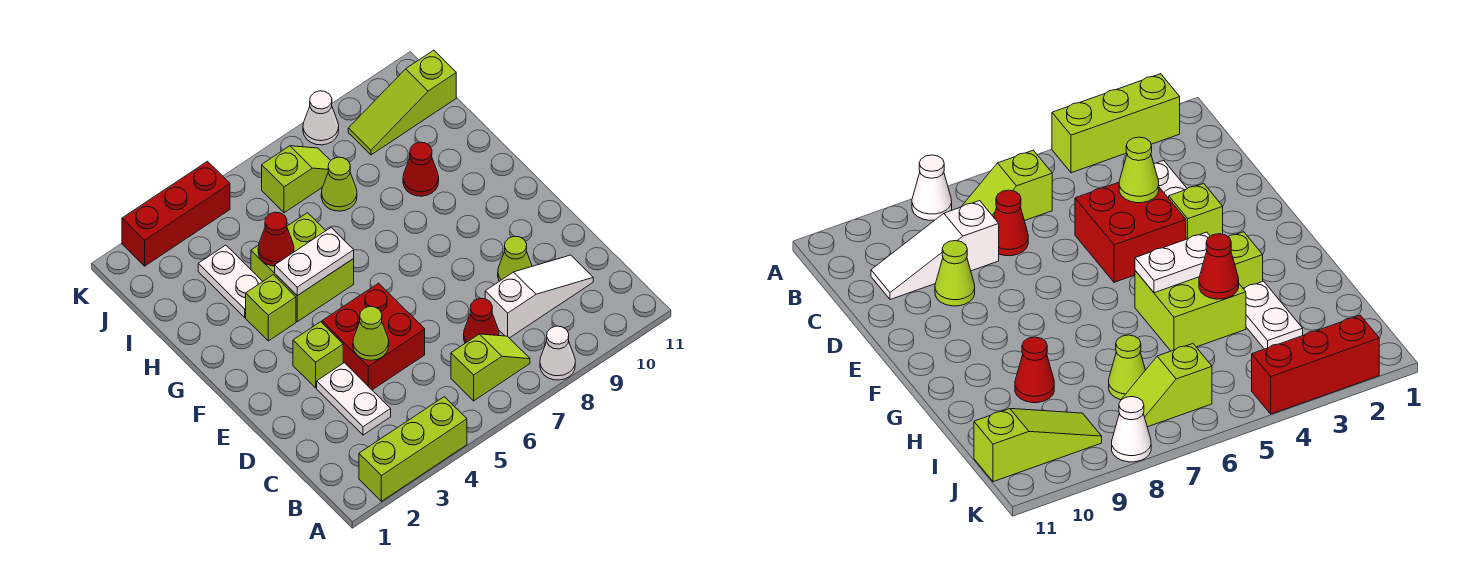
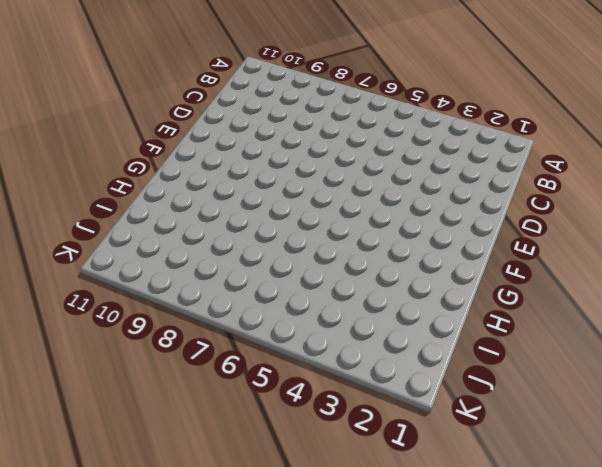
none -> lime 1x3 brick [359,397,467,501]
none -> white 1x1 cone [540,326,575,380]
none -> lime 1x2 slope [451,334,530,401]

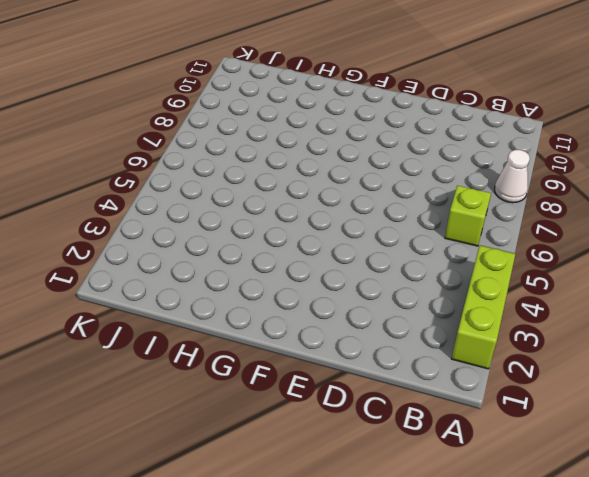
none -> white 1x2 plate [317,363,391,435]
none -> red 1x1 cone [464,298,499,343]
none -> white 1x3 slope [485,255,593,338]

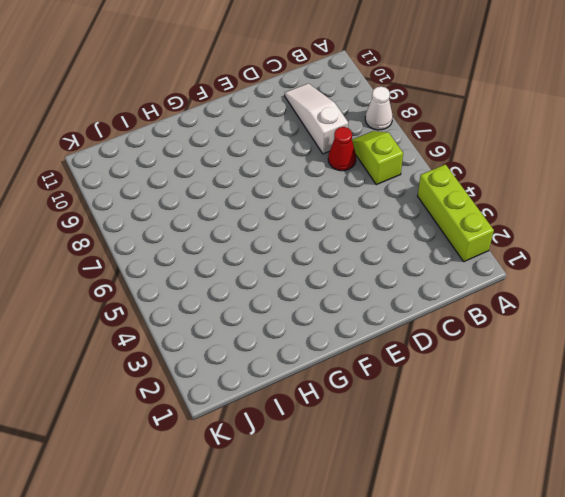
none -> white 1x2 plate [317,363,391,435]
none -> red 2x2 brick [322,283,425,390]
none -> lime 1x1 cone [498,236,532,281]

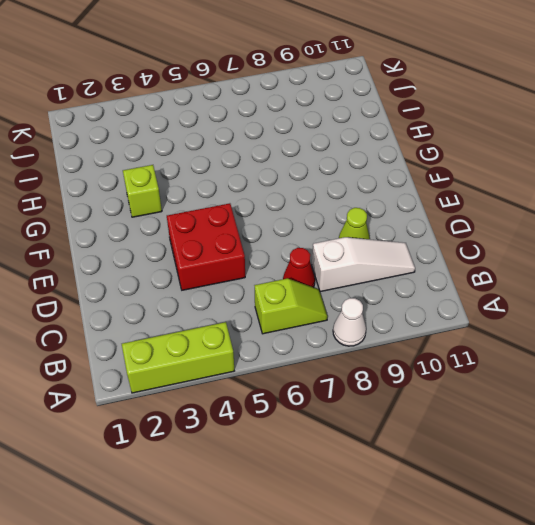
none -> white 1x2 plate [317,363,391,435]
none -> lime 1x1 brick [293,322,343,388]
none -> lime 2x2 brick [251,213,354,322]

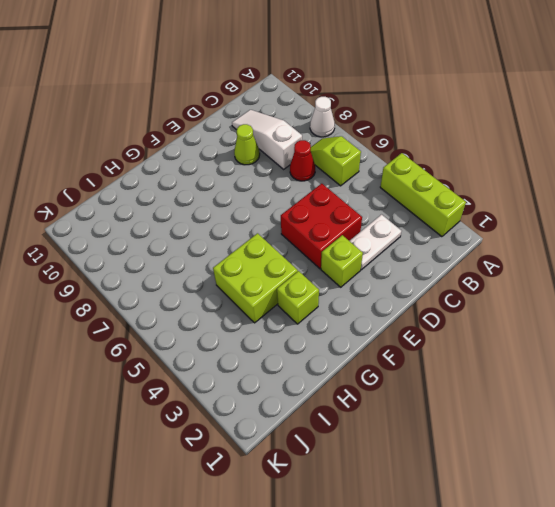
none -> white 1x2 plate [198,245,263,317]
none -> red 1x1 cone [403,142,439,196]
none -> lime 1x1 cone [321,157,357,211]

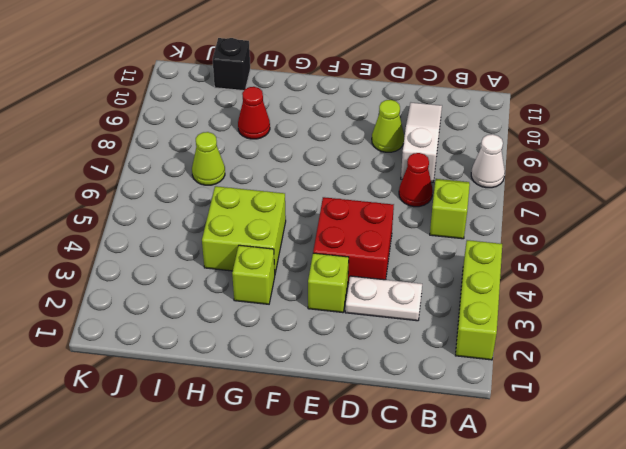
black 1x1 brick [213,38,250,91] -> none
none -> white 1x2 plate [198,245,263,317]
none -> lime 1x2 slope [262,146,331,213]
none -> lime 1x3 slope [348,50,456,155]

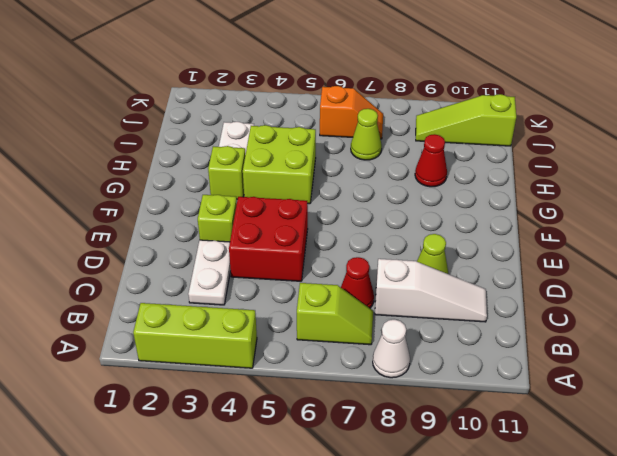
orange 1x2 slope [320,86,383,139] -> lime 1x2 slope [262,146,331,213]
none -> red 1x3 brick [122,161,230,266]
none -> white 1x1 cone [303,91,339,145]
none -> lime 1x1 cone [353,306,389,360]

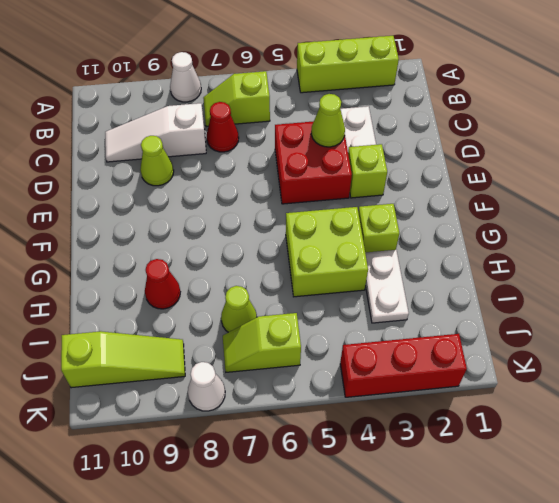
none -> white 1x2 plate [275,228,354,296]
none -> red 1x1 cone [258,212,294,266]

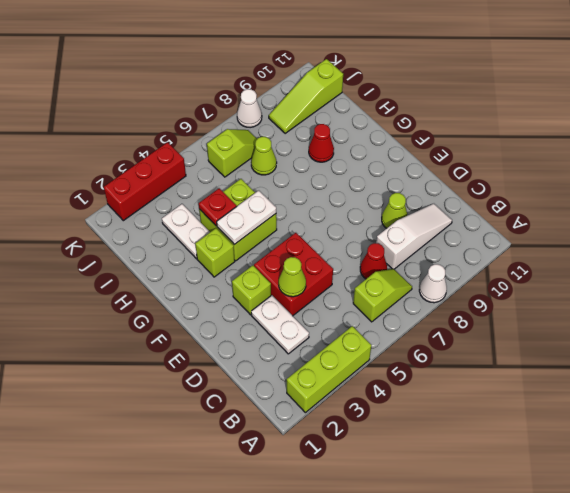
red 1x1 plate [199,188,237,226] -> red 1x1 cone [258,212,294,266]

